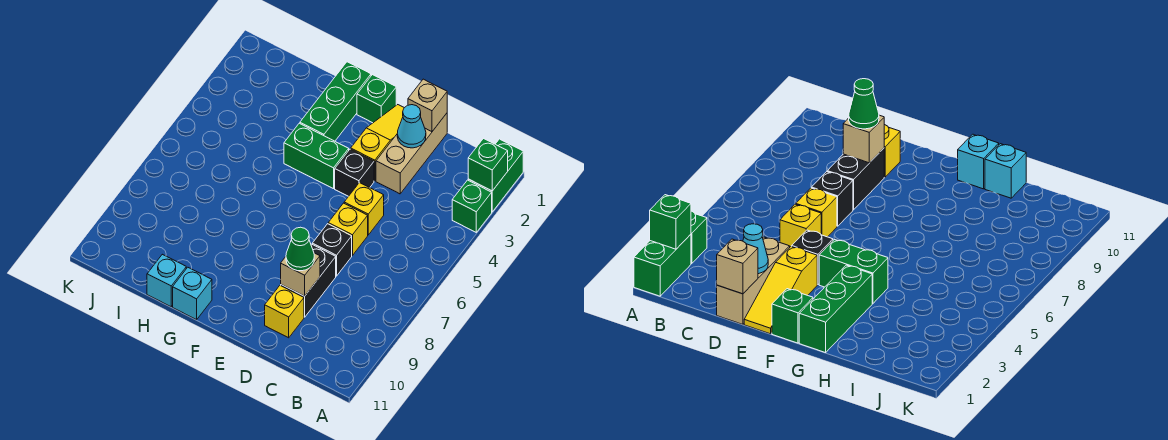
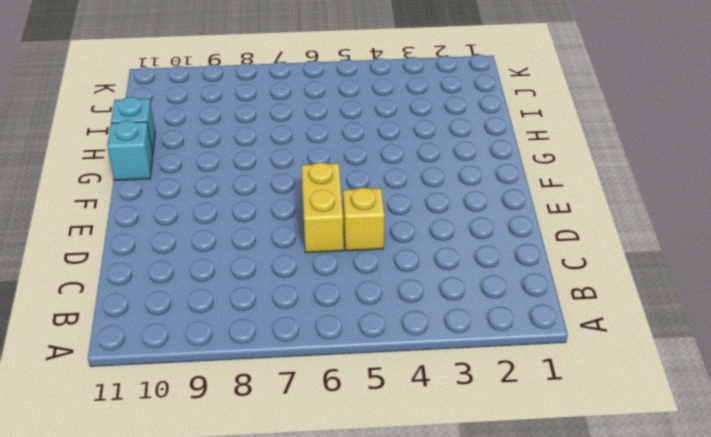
yellow 1x2 brick [302,162,344,253] -> yellow 1x1 brick [328,203,368,256]
none -> green 1x2 brick [468,139,523,212]
none -> green 1x1 brick [452,180,492,232]
none -> tan 1x3 brick [376,113,447,194]

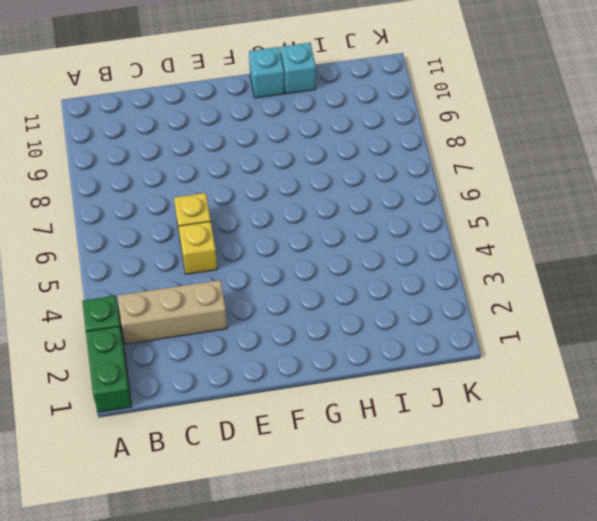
tan 1x3 brick [118,280,227,344] -> tan 1x3 brick turned to [376,113,447,194]
none -> black 1x1 brick [312,224,352,276]
none -> black 1x2 brick [281,244,336,317]
none -> yellow 1x1 brick [265,285,304,338]

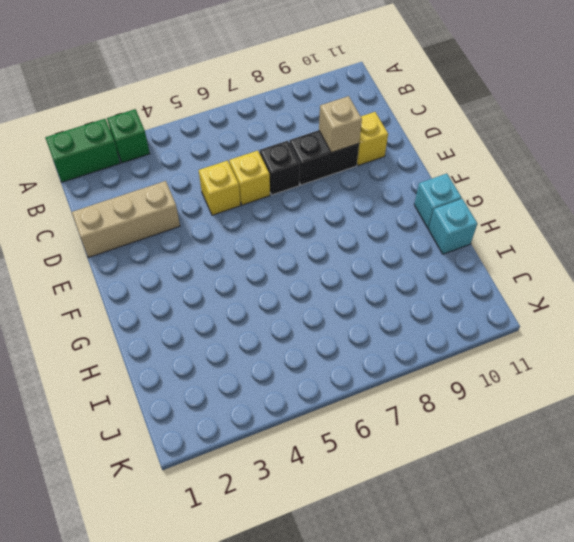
none -> yellow 1x3 slope [351,105,404,181]
none -> black 1x1 brick [335,149,374,196]
none -> green 1x1 brick [357,75,396,123]

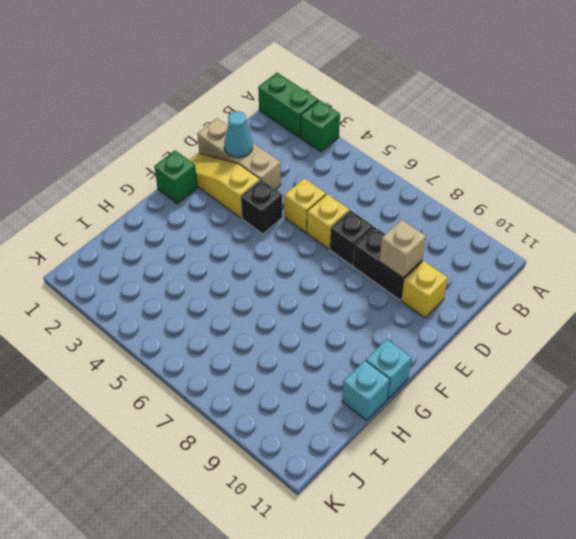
none -> green 1x2 brick [284,123,349,189]
none -> green 1x3 brick [300,62,371,141]
none -> green 1x1 brick [468,139,508,191]

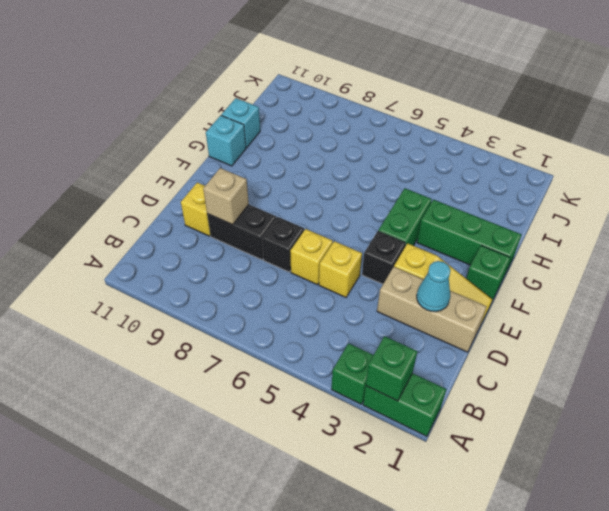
none -> tan 1x1 brick [408,79,447,132]
none -> green 1x1 cone [286,227,314,271]

